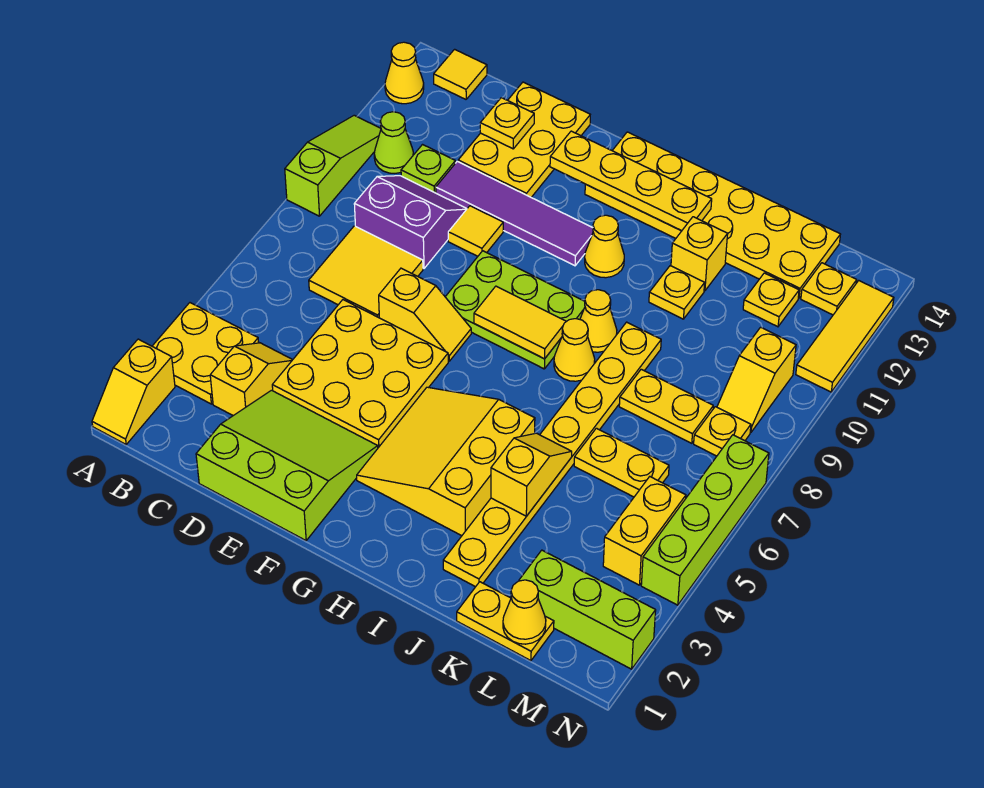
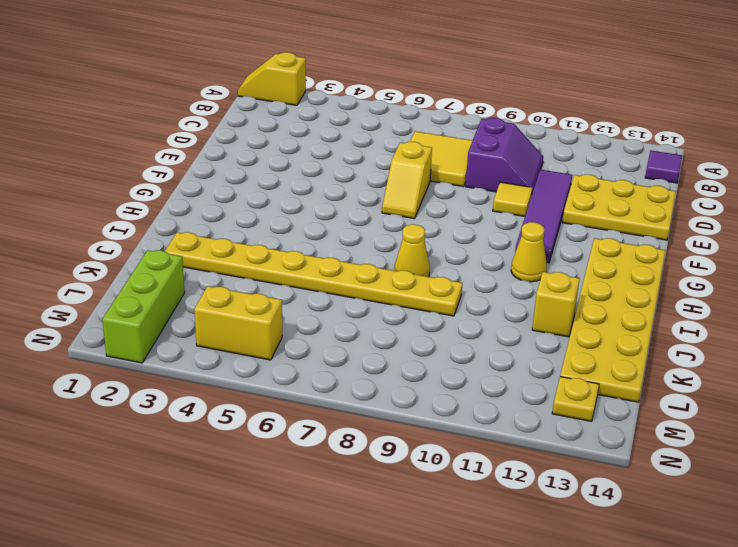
purple 1x1 tile [645,151,682,183] -> yellow 1x1 tile [434,49,487,99]
none -> yellow 2x2 plate [152,303,259,404]
none -> lime 1x3 slope [285,115,381,216]
none -> yellow 1x1 cone [385,42,424,104]
none -> lime 1x1 cone [374,112,413,173]

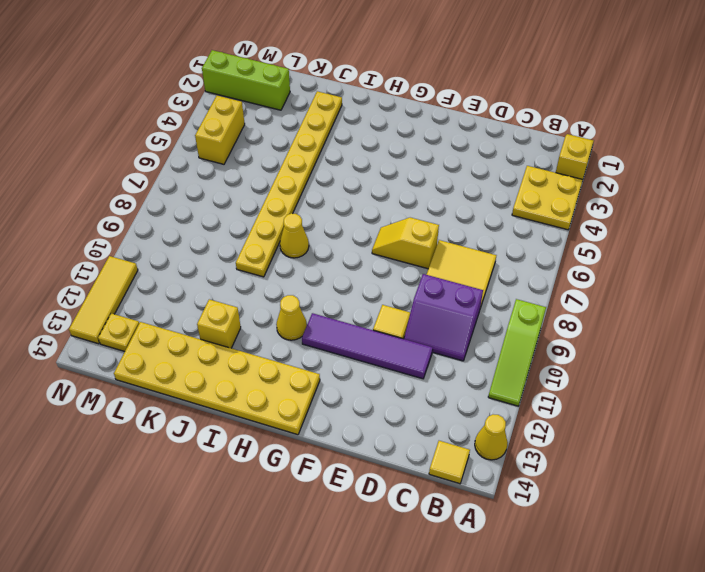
none -> lime 1x1 cone [374,112,413,173]
none -> yellow 1x2 slope [210,343,293,416]
none -> lime 1x1 plate [401,145,455,193]
none -> lime 3x3 slope [196,390,378,540]

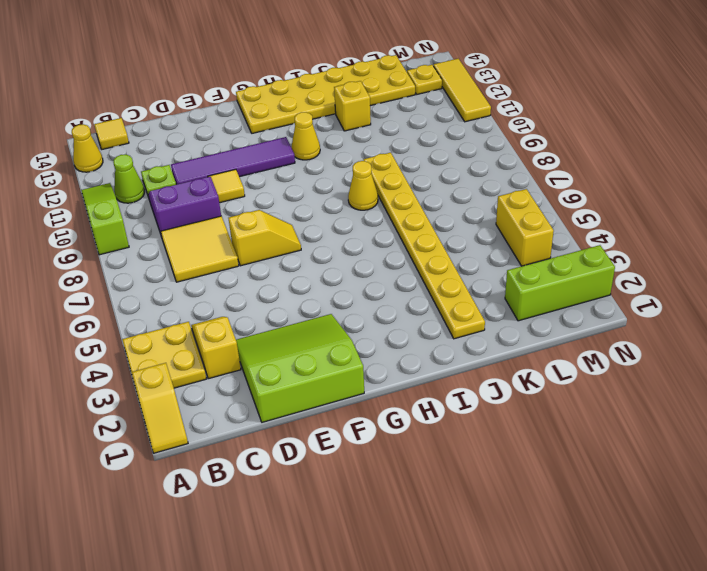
none -> yellow 3x3 plate [272,300,448,448]
none -> yellow 2x3 plate [458,82,590,197]
none -> lime 2x3 plate [446,251,585,369]
none -> yellow 3x3 slope [357,387,535,536]

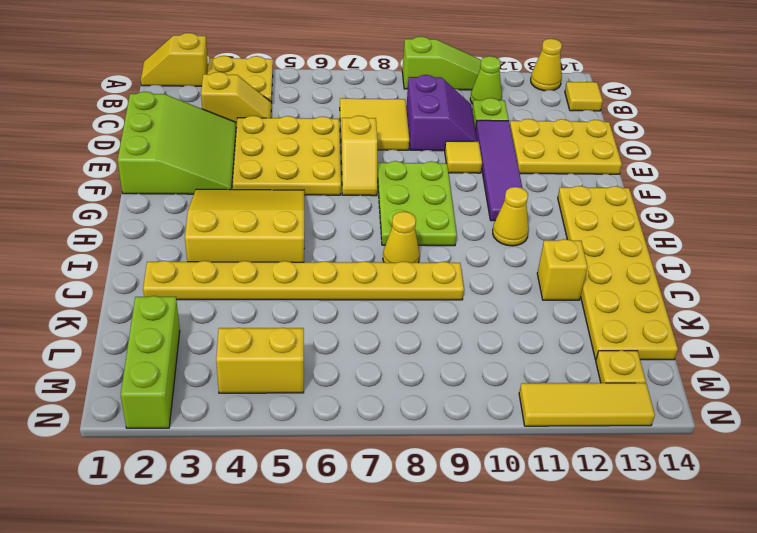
none -> yellow 1x1 cone [580,290,617,352]
none -> yellow 1x1 plate [649,266,705,319]
none -> yellow 1x2 plate [457,582,554,661]
none -> yellow 1x2 plate [574,428,669,497]

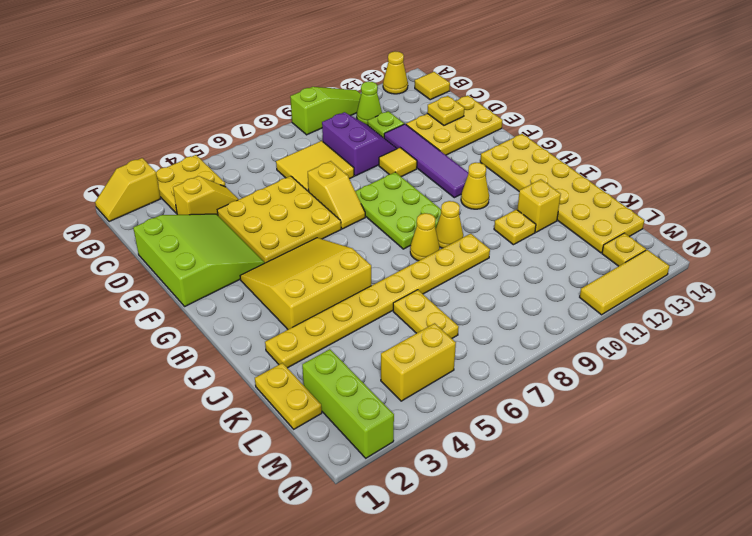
none -> yellow 1x2 plate [619,369,713,443]
none -> yellow 1x1 plate [743,273,799,327]
none -> yellow 1x1 plate [694,407,751,456]
none -> yellow 1x2 slope [717,327,796,432]

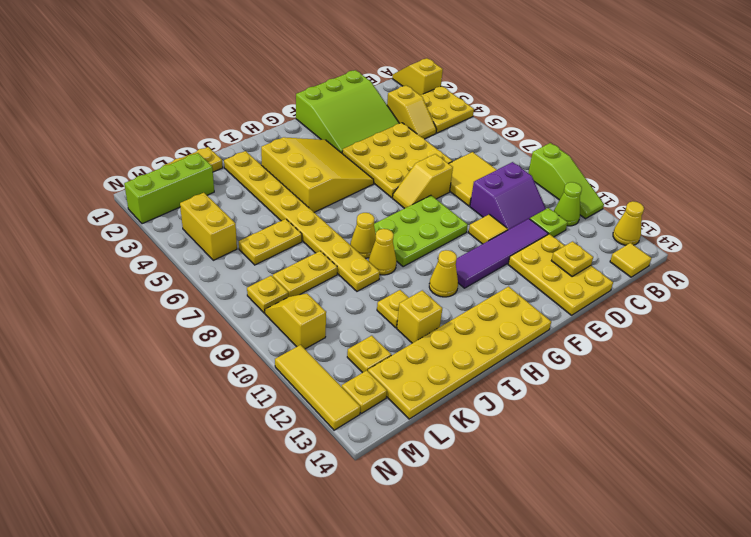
none -> lime 1x4 brick [641,435,769,605]
none -> yellow 1x4 plate [550,131,712,231]
none -> yellow 1x2 tile [474,286,566,359]
none -> yellow 1x2 slope [491,433,572,516]

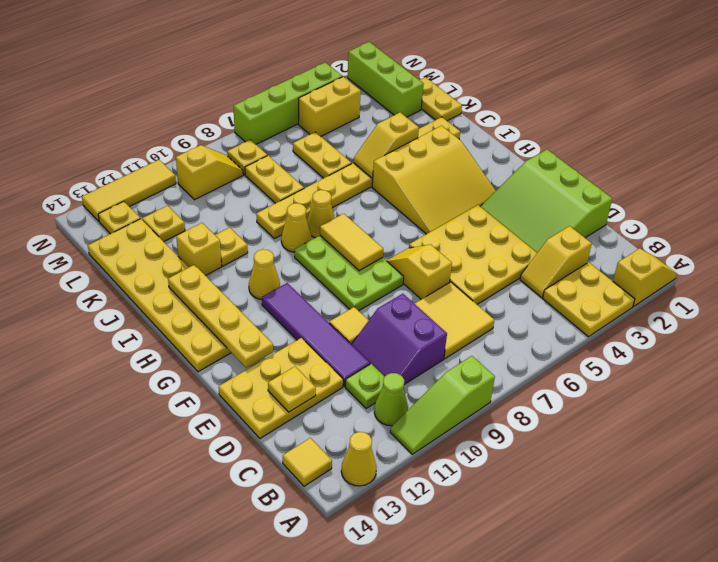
none -> yellow 1x1 cone [503,580,546,644]

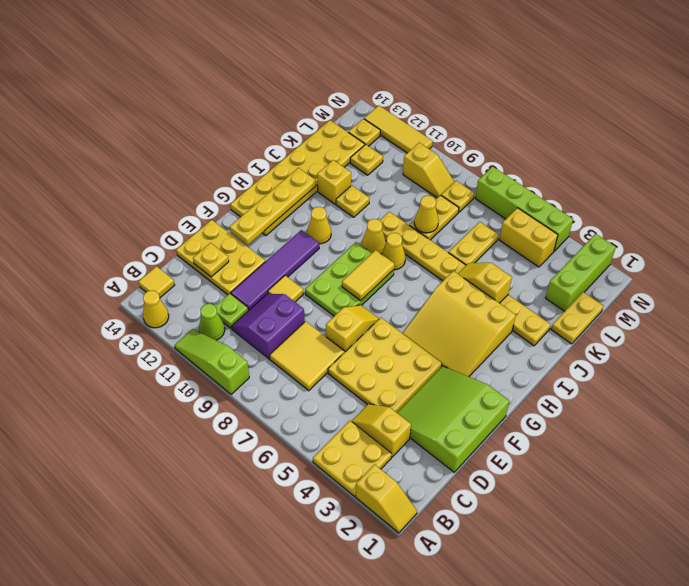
yellow 1x1 cone [414,196,439,233] -> yellow 1x1 cone moved to [503,580,546,644]

